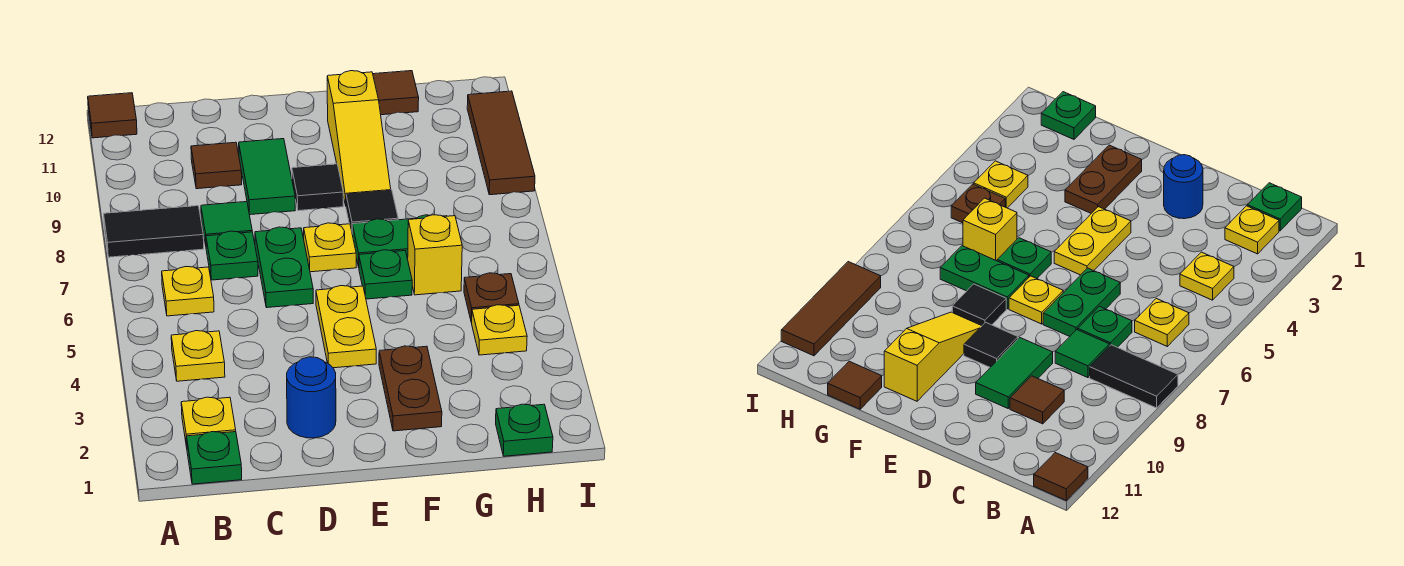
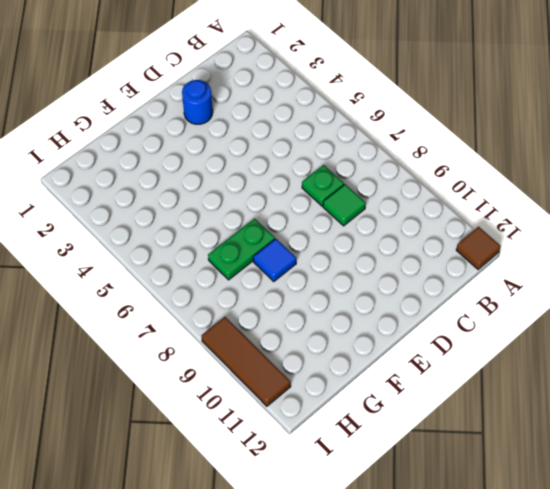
blue 1x1 tile [253,239,296,282] -> black 1x1 tile [346,190,398,231]
none -> black 1x2 tile [104,206,204,257]
none -> green 1x1 plate [187,432,242,484]
none -> yellow 1x1 plate [181,397,236,447]

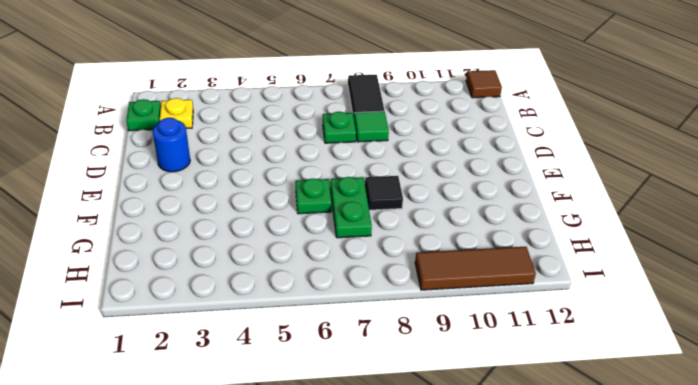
none -> yellow 1x1 plate [171,331,225,381]
none -> yellow 1x1 plate [162,267,214,316]
none -> brown 1x1 tile [191,142,242,189]

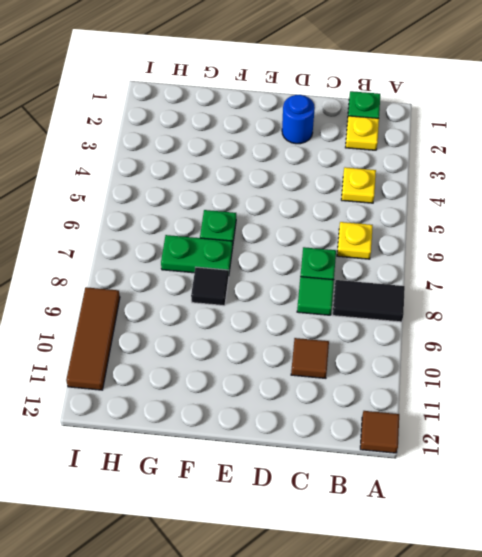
none -> green 1x2 plate [255,227,313,308]
none -> green 1x2 tile [239,139,295,215]
none -> yellow 1x2 plate [316,286,376,368]

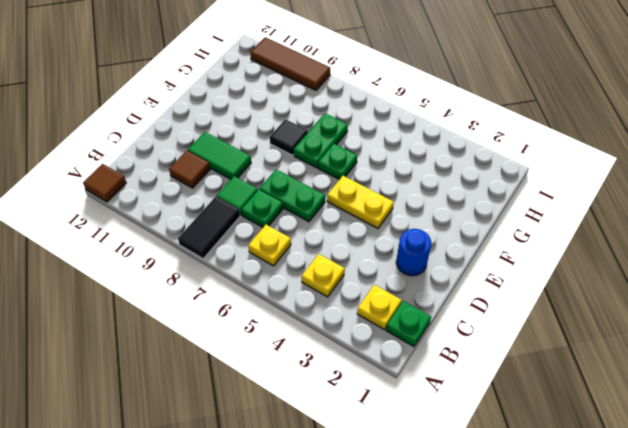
none -> yellow 1x1 plate [304,223,356,272]
none -> black 1x1 tile [292,164,343,211]
none -> brown 1x2 plate [379,346,442,431]

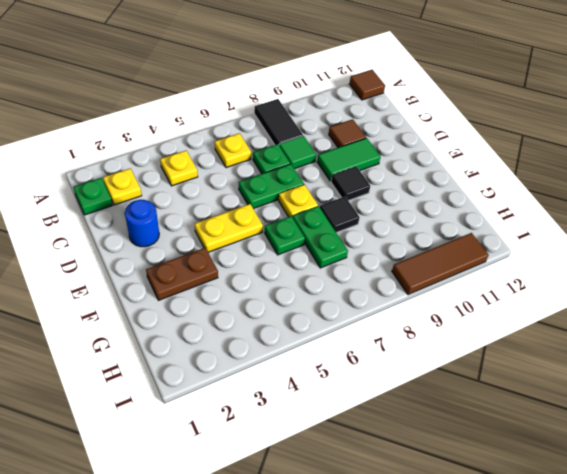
none -> yellow 1x3 slope [327,71,391,205]
none -> yellow 1x1 brick [408,215,462,295]
none -> brown 1x1 tile [373,71,419,115]

